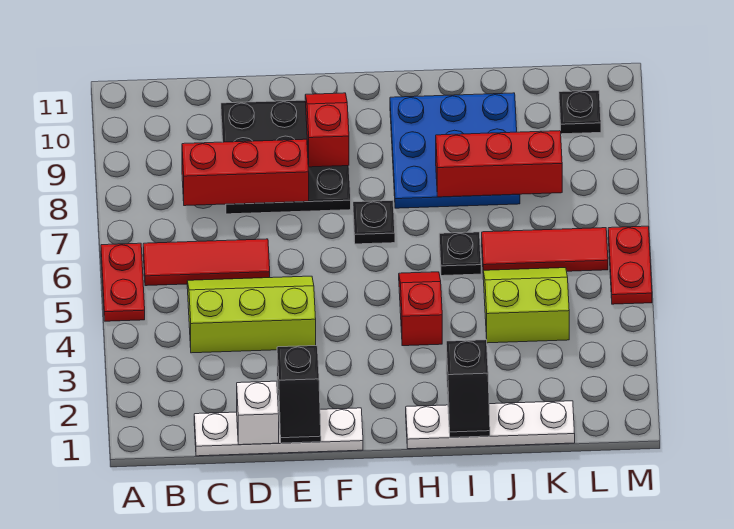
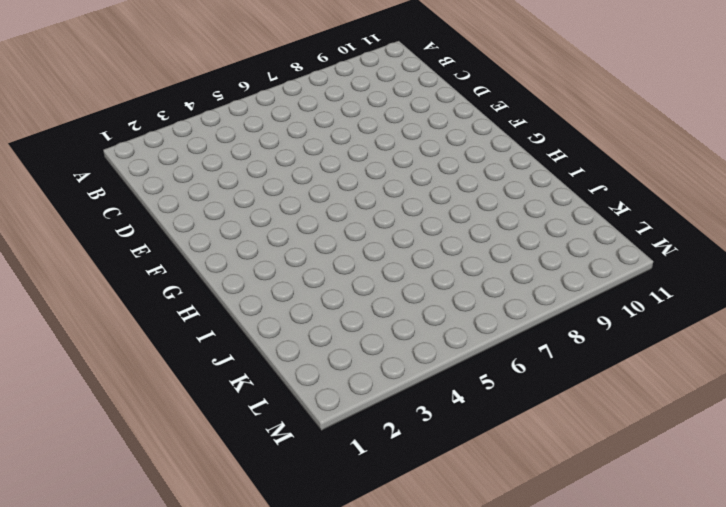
none -> red 1x2 plate [101,243,145,321]
none -> red 1x3 tile [143,239,270,286]
none -> white 1x4 plate [194,408,363,456]

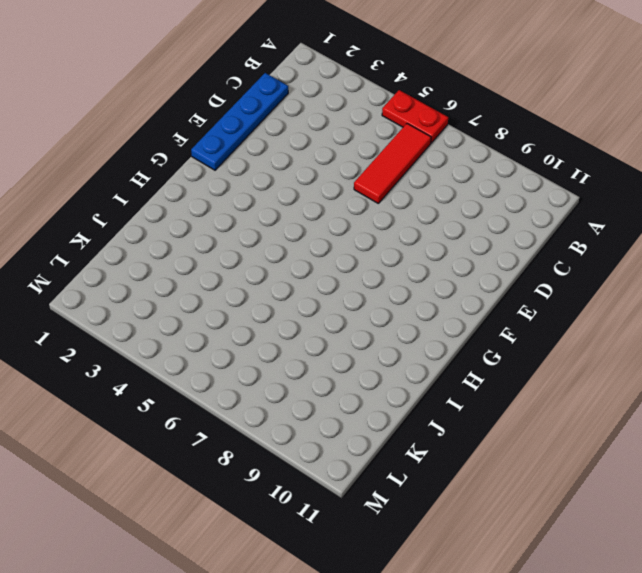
blue 1x4 plate [191,73,288,170] -> white 1x4 plate [194,408,363,456]
none -> lime 2x3 slope [187,276,316,353]
none -> black 3x3 plate [221,100,351,214]
none -> black 1x1 plate [353,200,395,244]

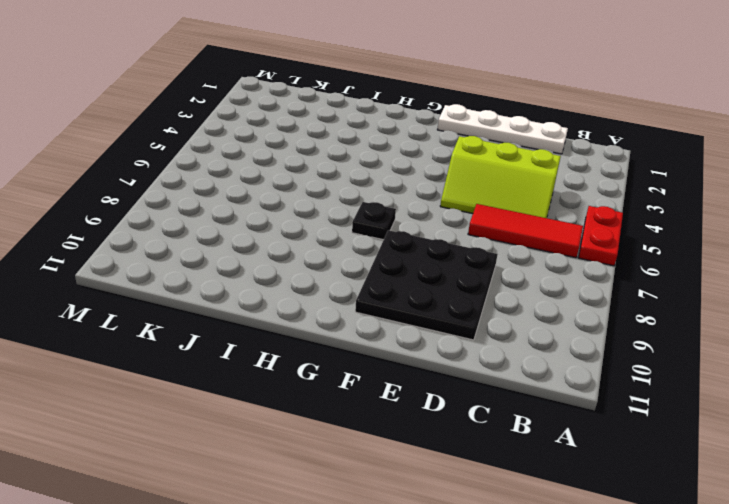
none -> white 1x4 plate [406,401,575,449]
none -> red 1x2 slope [399,272,442,346]
none -> blue 3x3 plate [390,93,520,208]

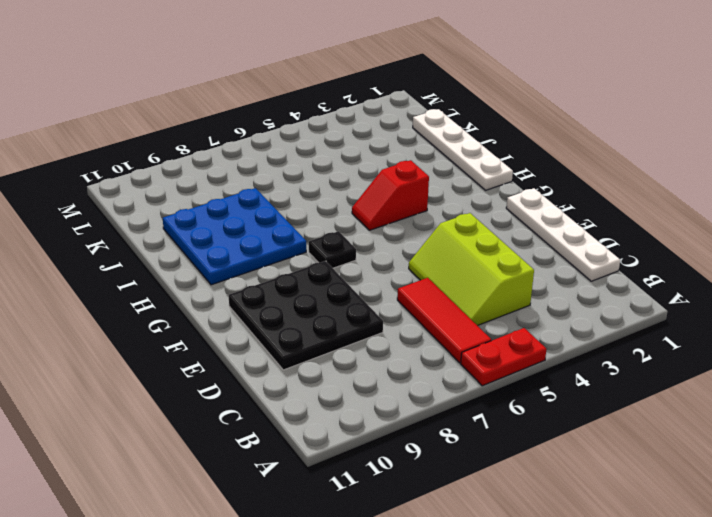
none -> black 1x1 plate [439,232,481,276]
none -> lime 2x2 slope [483,268,569,343]
none -> red 1x3 tile [482,228,608,271]

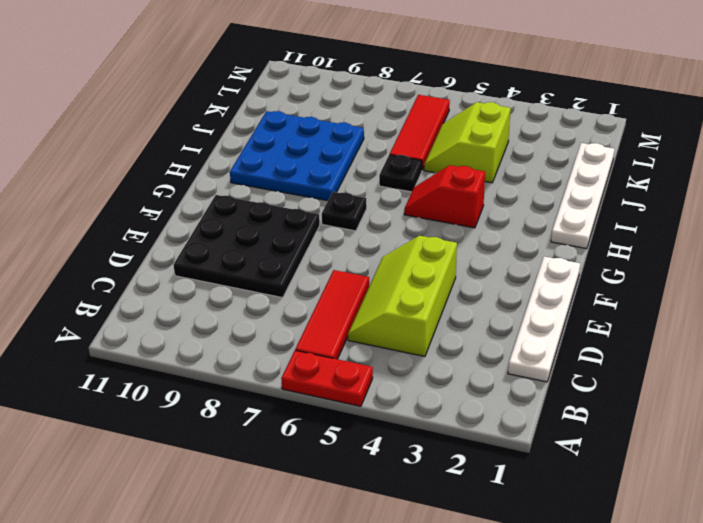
none -> black 1x1 plate [559,90,601,134]
none -> red 1x2 plate [608,226,652,304]
none -> red 1x3 brick [182,139,309,206]

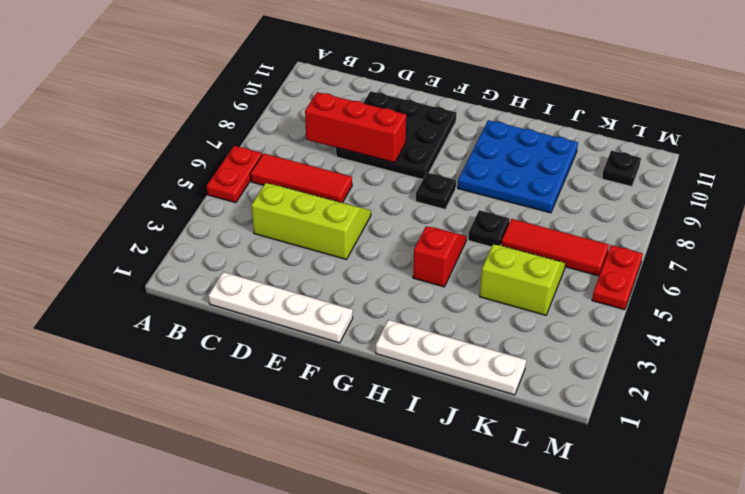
none -> white 1x1 brick [237,381,279,445]
none -> black 1x2 slope [277,346,321,443]
none -> red 1x2 slope [305,93,349,167]

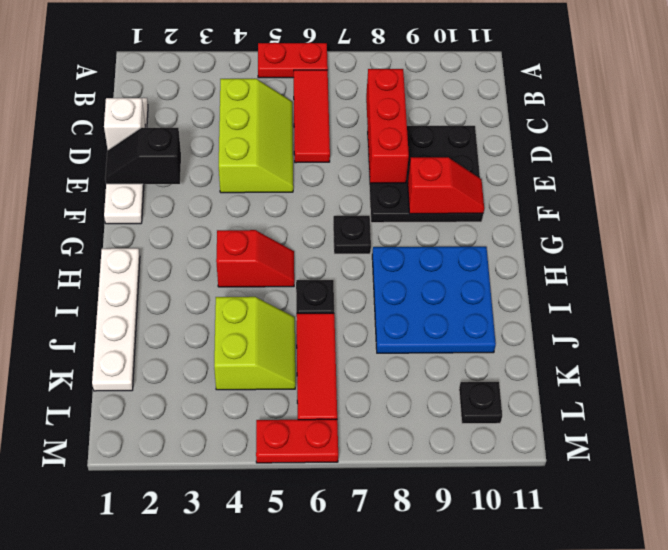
none -> black 1x2 slope [446,340,490,437]
none -> red 1x3 brick [436,131,562,197]

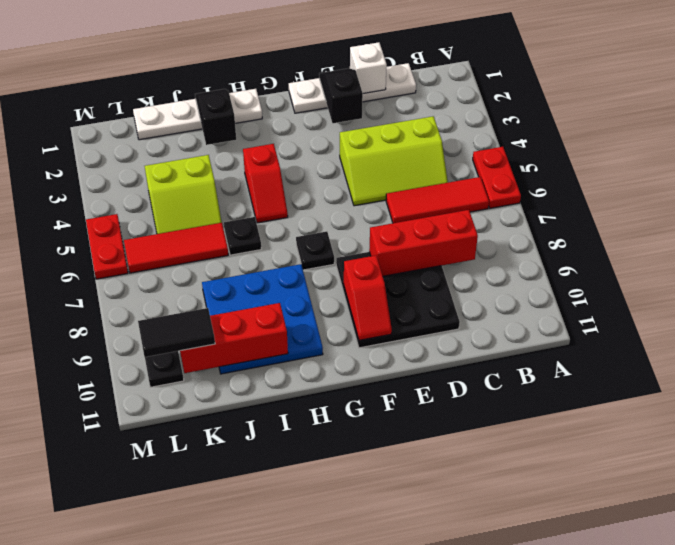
red 1x3 brick [180,303,288,373] -> red 1x3 brick moved to [436,131,562,197]
black 1x2 tile [138,308,215,357] -> none

